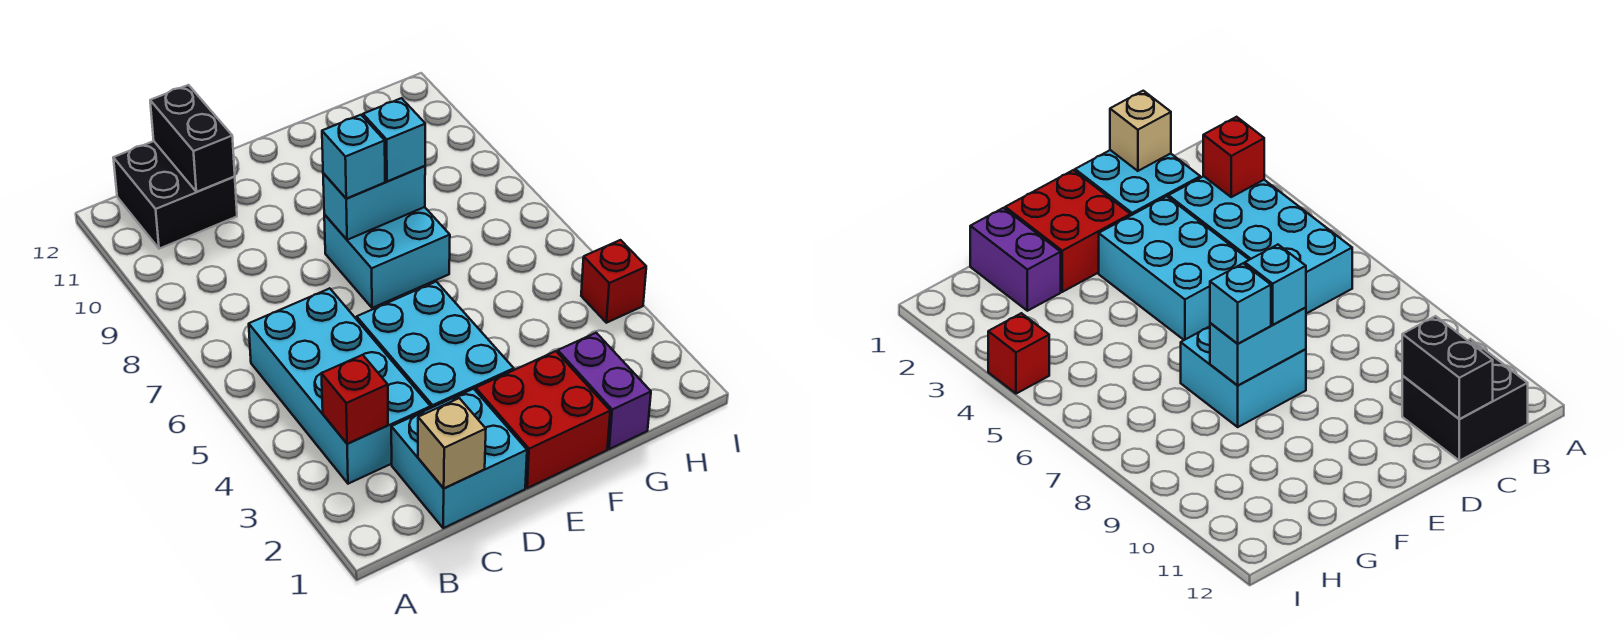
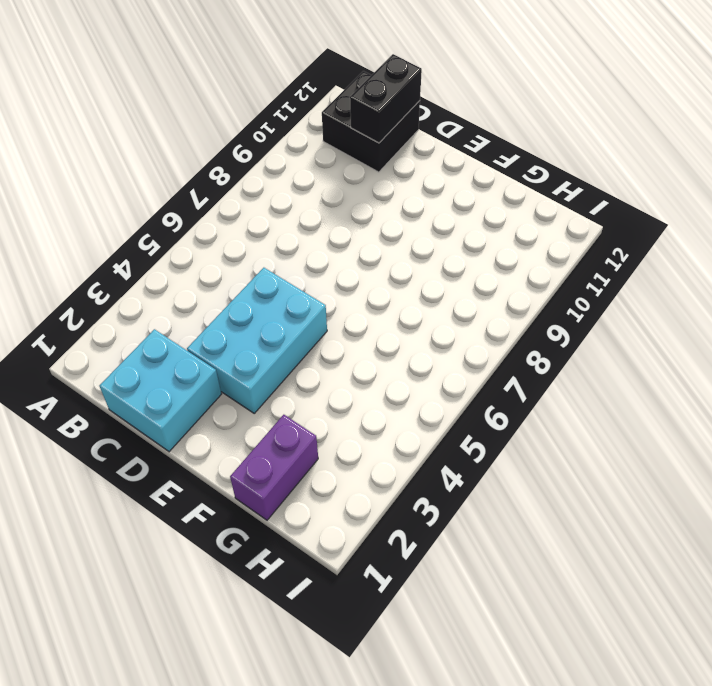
none -> cyan 2x4 brick [249,288,431,484]
none -> red 2x2 brick [476,351,610,488]
none -> cyan 2x2 brick [324,207,450,308]

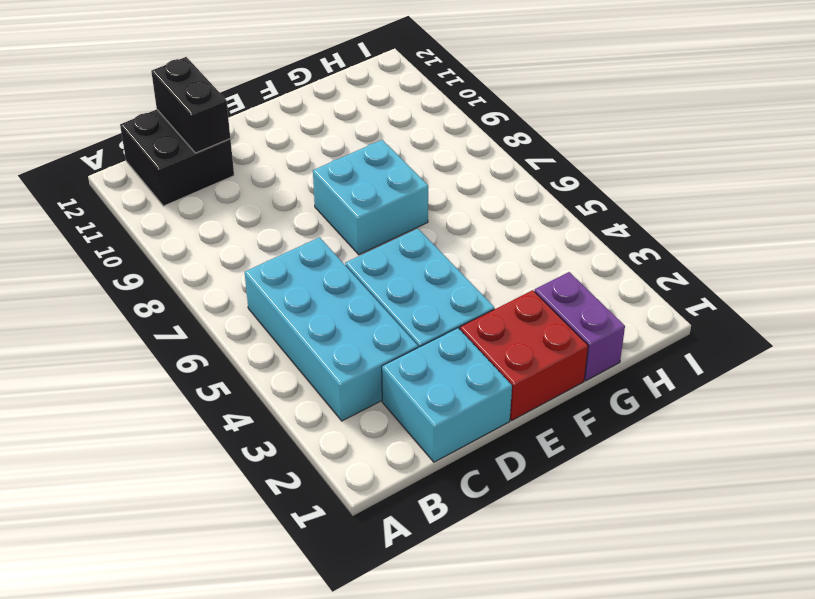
none -> red 1x1 brick [581,240,646,323]
none -> red 1x1 brick [321,355,388,444]
none -> tan 1x1 brick [418,398,486,488]

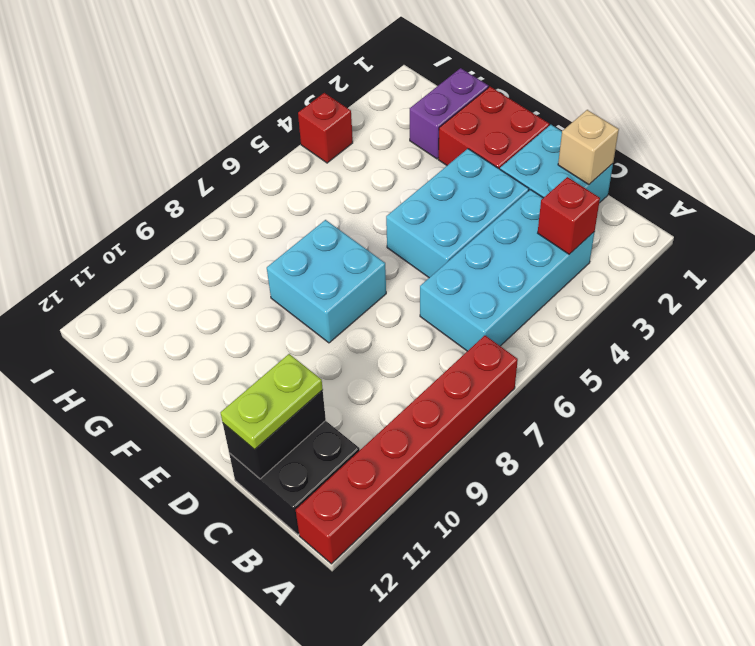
red 1x6 brick [296,336,518,564] -> none
lime 1x2 plate [220,354,323,450] -> none
none -> cyan 1x2 brick [323,166,425,240]
none -> cyan 1x1 brick [322,115,385,199]
none -> cyan 1x1 brick [363,98,425,181]

